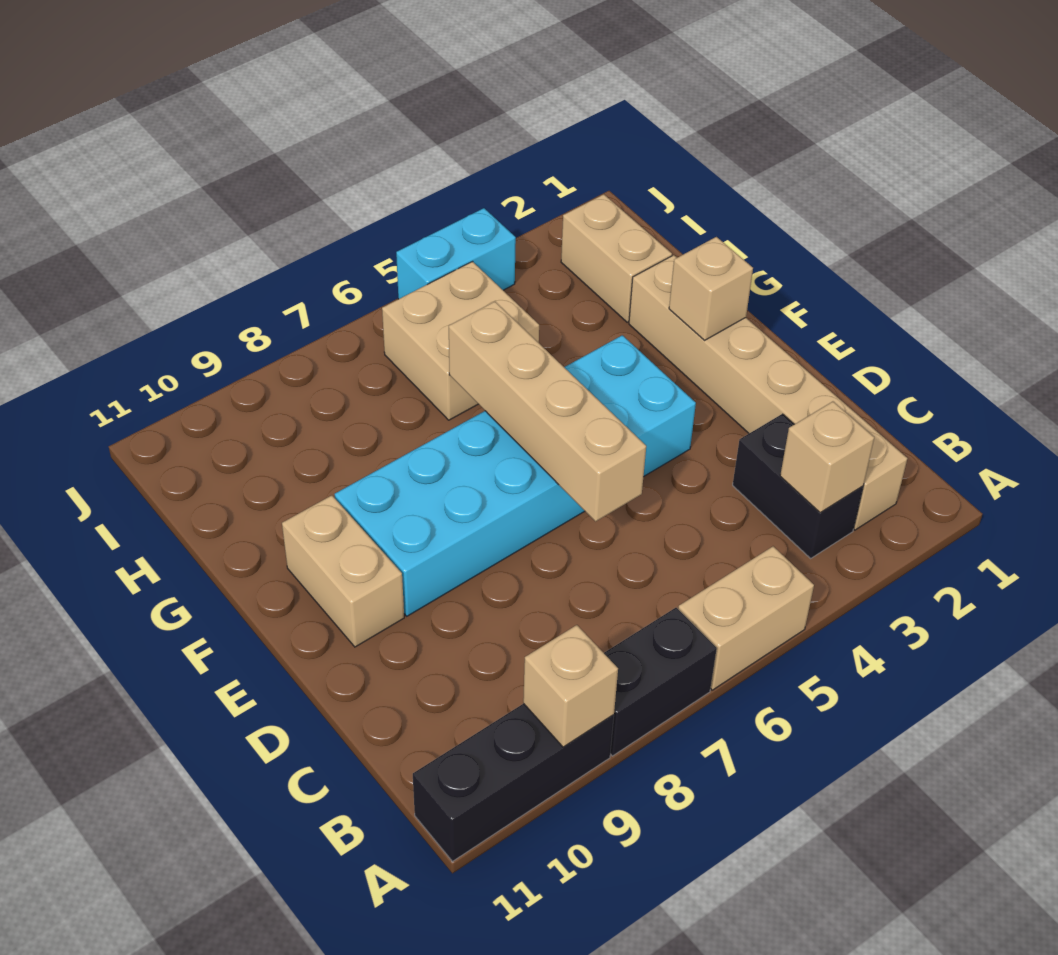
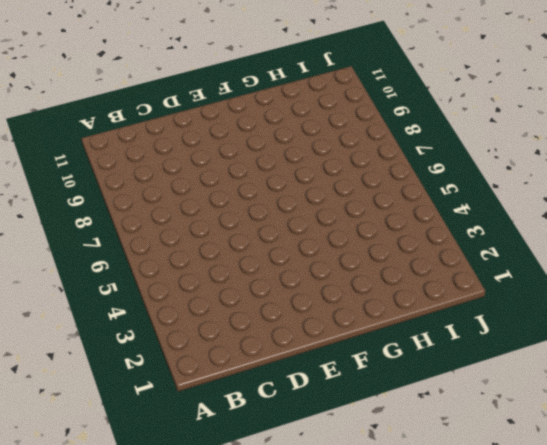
none -> tan 1x2 brick [678,546,814,690]
none -> black 1x2 brick [604,608,717,756]
none -> black 1x3 brick [413,704,614,861]

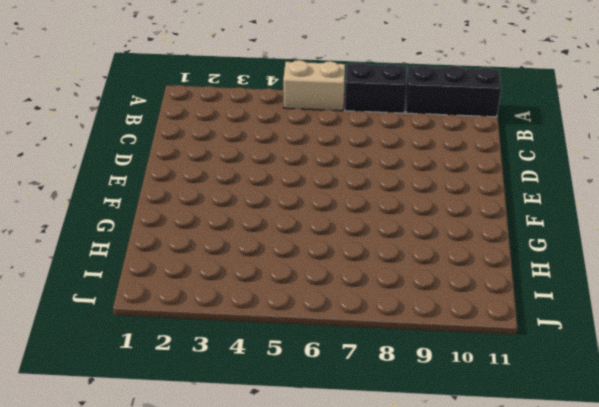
none -> tan 1x6 brick [629,255,907,530]
none -> black 1x2 brick [733,414,863,558]
none -> cyan 2x6 brick [335,335,696,616]

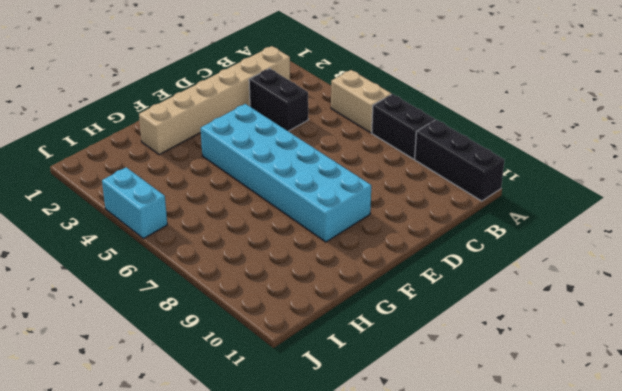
black 1x2 brick [249,68,308,131] -> black 1x2 brick turned to [733,414,863,558]
none -> tan 1x2 brick [282,495,404,647]
none -> tan 1x2 brick [561,194,672,322]
none -> tan 2x2 brick [382,262,539,420]

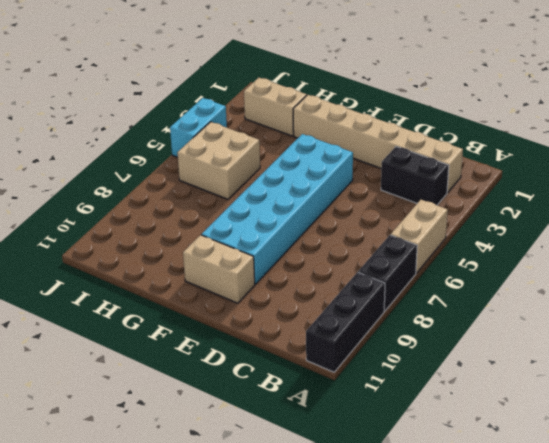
none -> tan 1x1 brick [523,625,618,747]
none -> tan 1x1 brick [780,402,874,513]
none -> tan 1x4 brick [449,302,646,521]

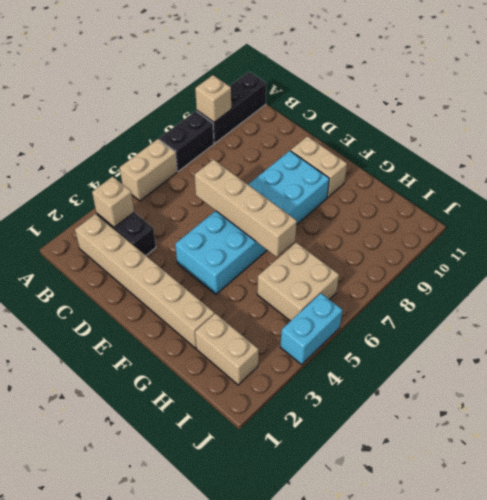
none -> tan 1x1 brick [669,237,753,340]

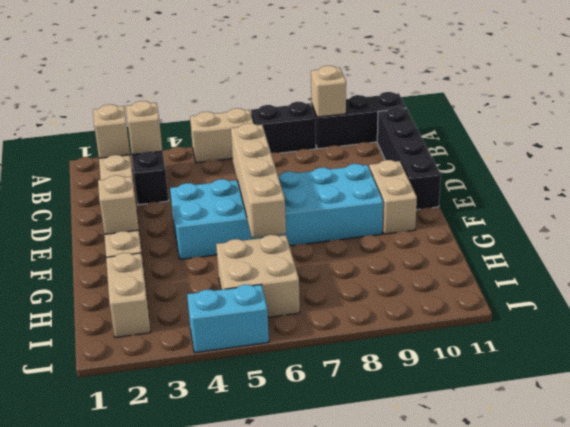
tan 1x1 brick [93,104,130,158] -> none
black 1x4 brick [377,107,441,210] -> none

